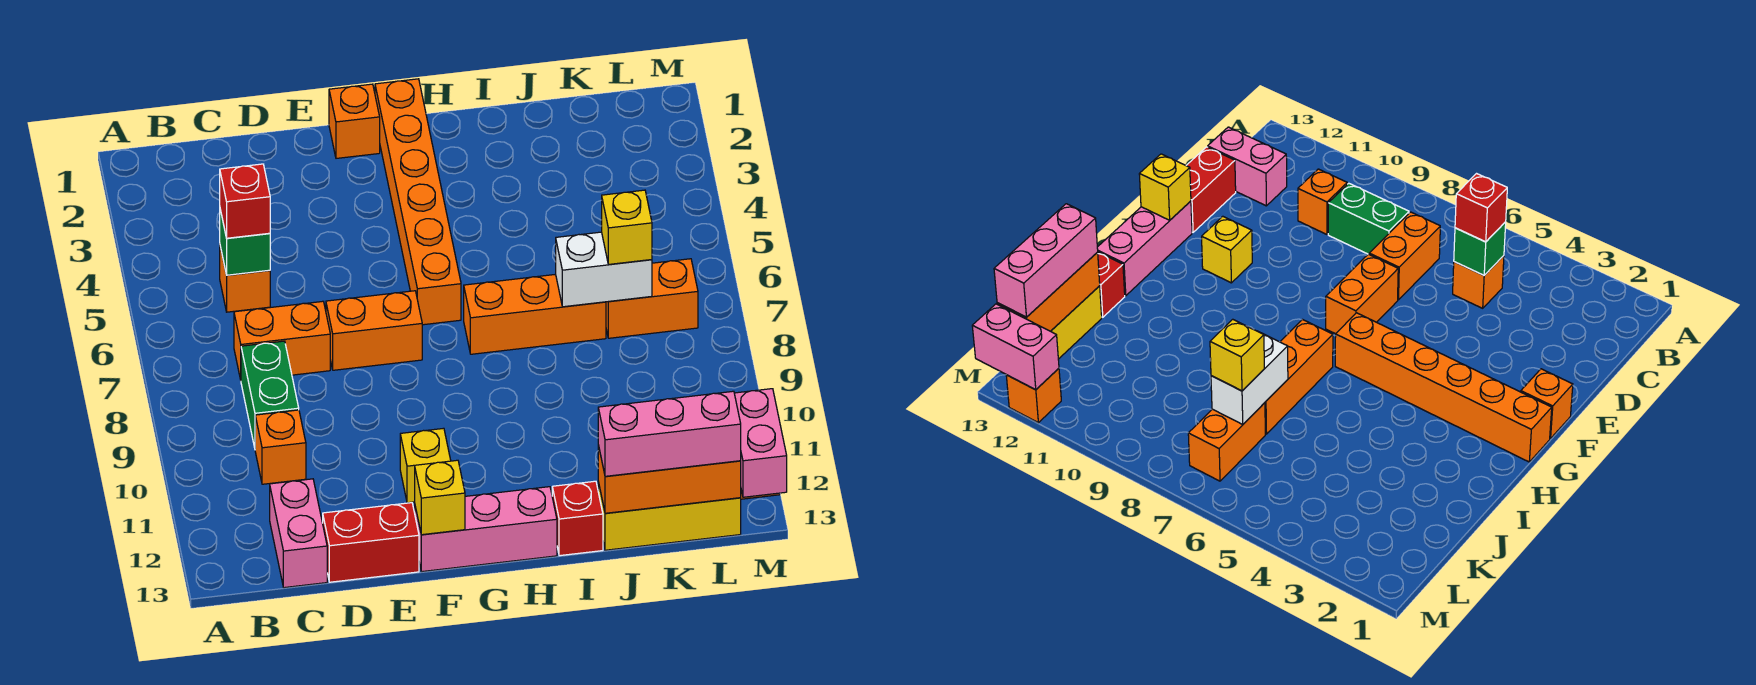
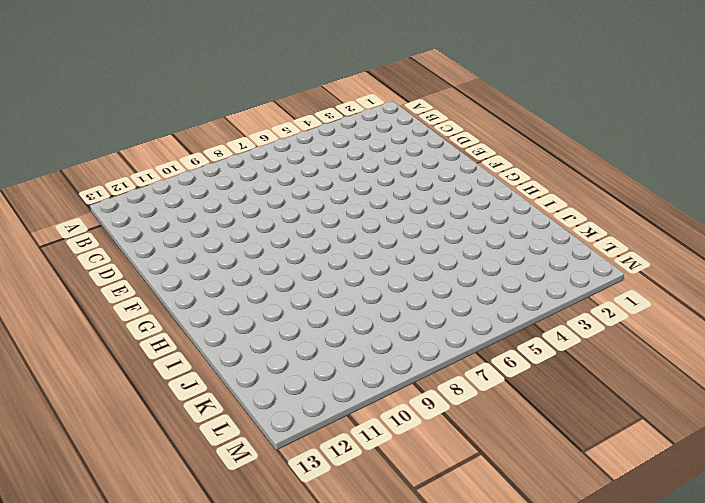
none -> orange 1x1 brick [220,247,270,312]
none -> orange 1x2 brick [234,301,330,380]
none -> green 1x2 brick [241,341,299,448]

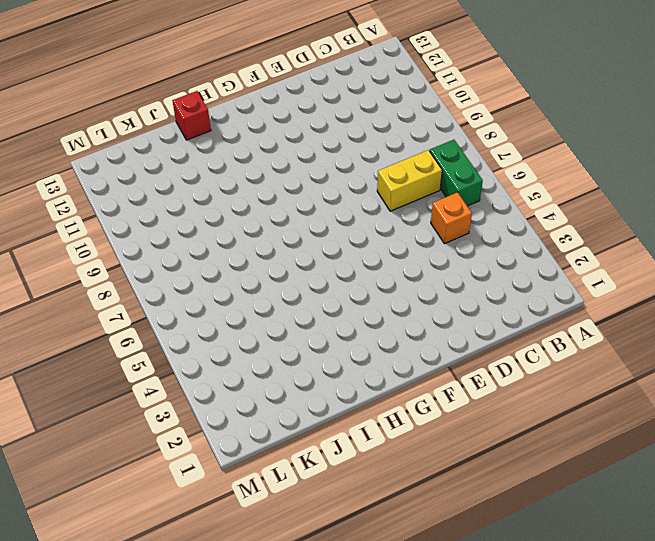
green 1x2 brick [430,140,483,206] -> green 1x2 brick moved to [241,341,299,448]
yellow 1x2 brick [377,150,442,211] -> orange 1x2 brick [234,301,330,380]
none -> orange 1x1 brick [255,410,306,484]
none -> pink 1x2 brick [270,479,327,588]
none -> red 1x2 brick [323,503,419,582]

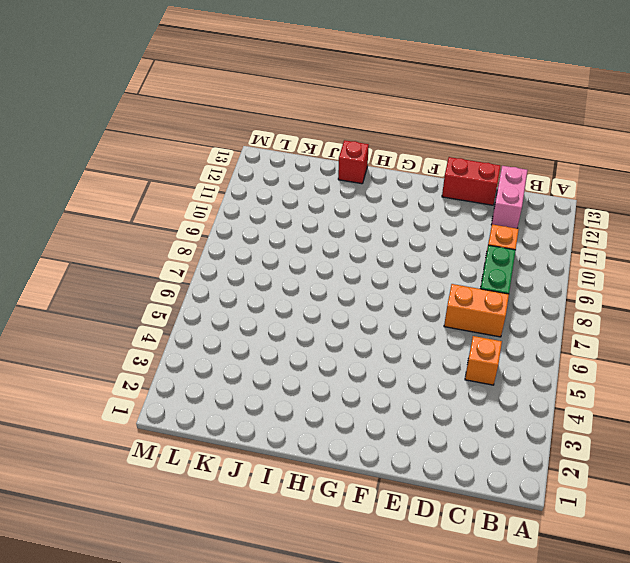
none -> orange 1x2 brick [326,291,422,370]
none -> orange 1x1 brick [329,84,380,158]
none -> yellow 1x1 brick [400,428,451,503]

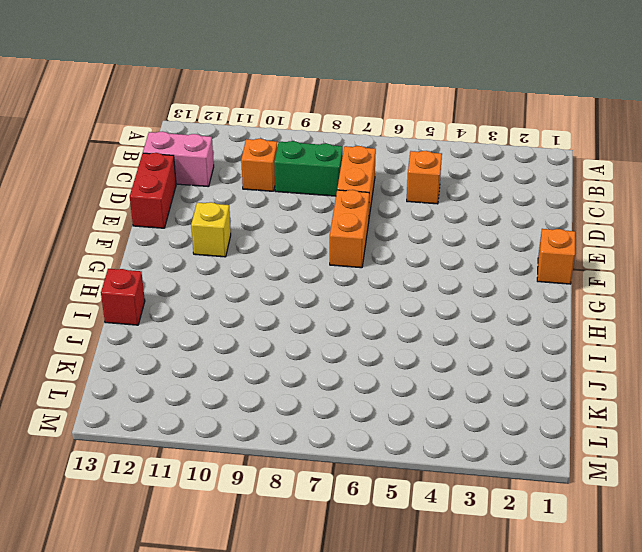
none -> pink 1x3 brick [415,487,557,572]
none -> orange 1x6 brick [375,79,461,325]
none -> orange 1x3 brick [464,274,606,354]

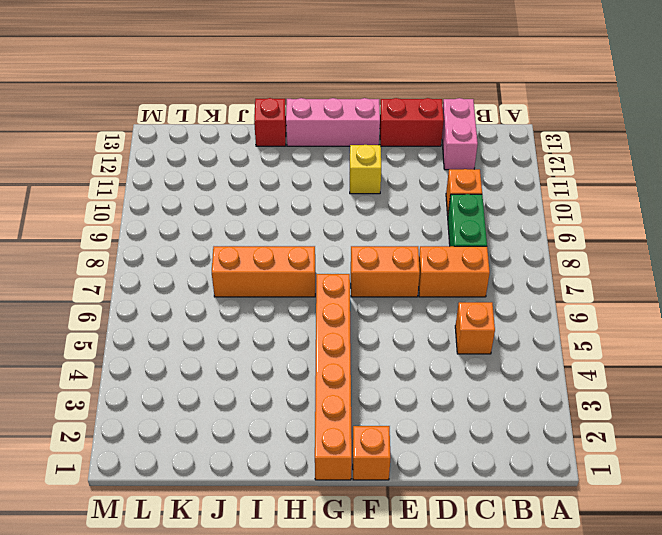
none -> yellow 1x3 brick [598,482,741,550]
none -> orange 1x2 brick [606,259,698,338]
none -> orange 1x1 brick [1006,368,1061,423]

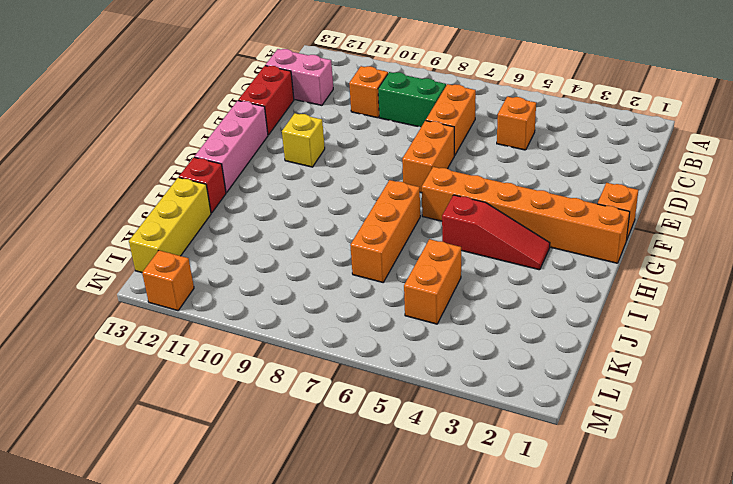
red 1x3 slope [442,195,550,270] -> none
orange 1x2 brick [404,239,461,324] -> orange 1x2 brick moved to [606,259,698,338]
none -> green 1x1 brick [220,210,270,275]
none -> yellow 1x1 brick [415,460,465,535]
none -> white 1x2 brick [556,232,652,307]

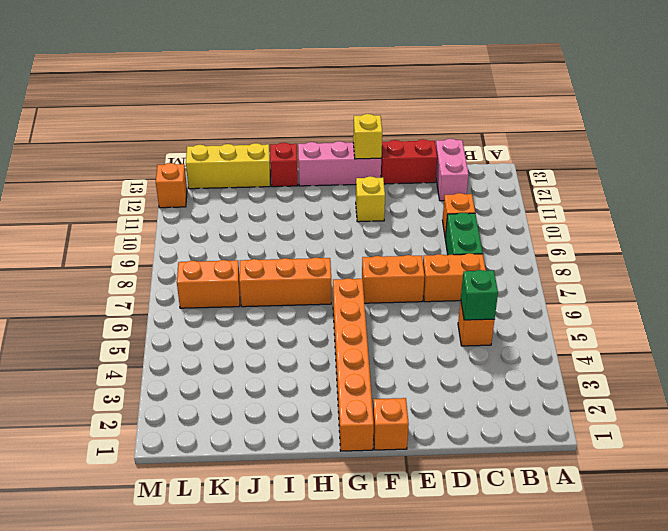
none -> white 1x2 brick [556,232,652,307]
none -> orange 1x3 brick [598,445,741,513]
none -> pink 1x2 brick [734,389,787,497]

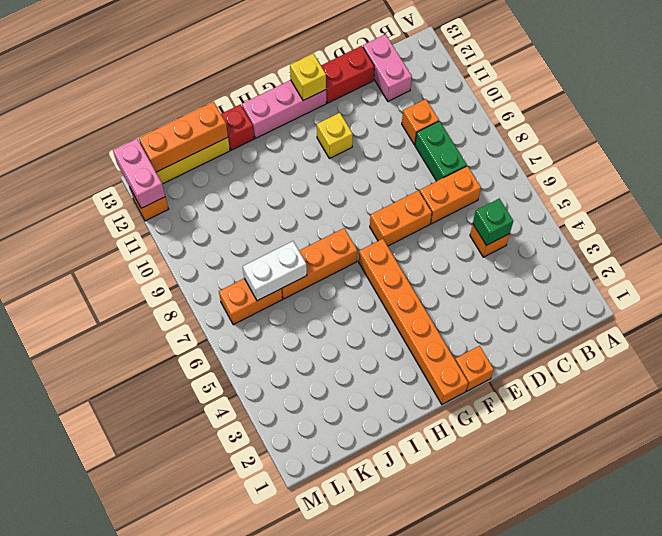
none -> red 1x1 brick [220,164,270,238]
none -> pink 1x3 brick [598,391,741,476]
none -> yellow 1x1 brick [602,190,652,264]

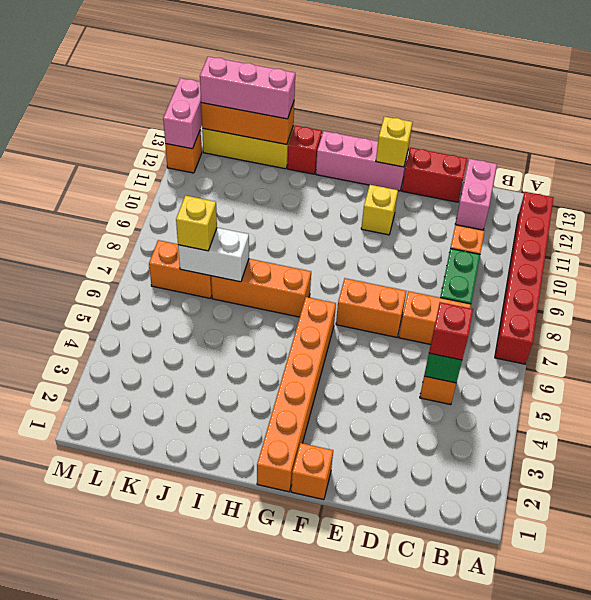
red 1x6 brick [495,192,554,364] -> none

